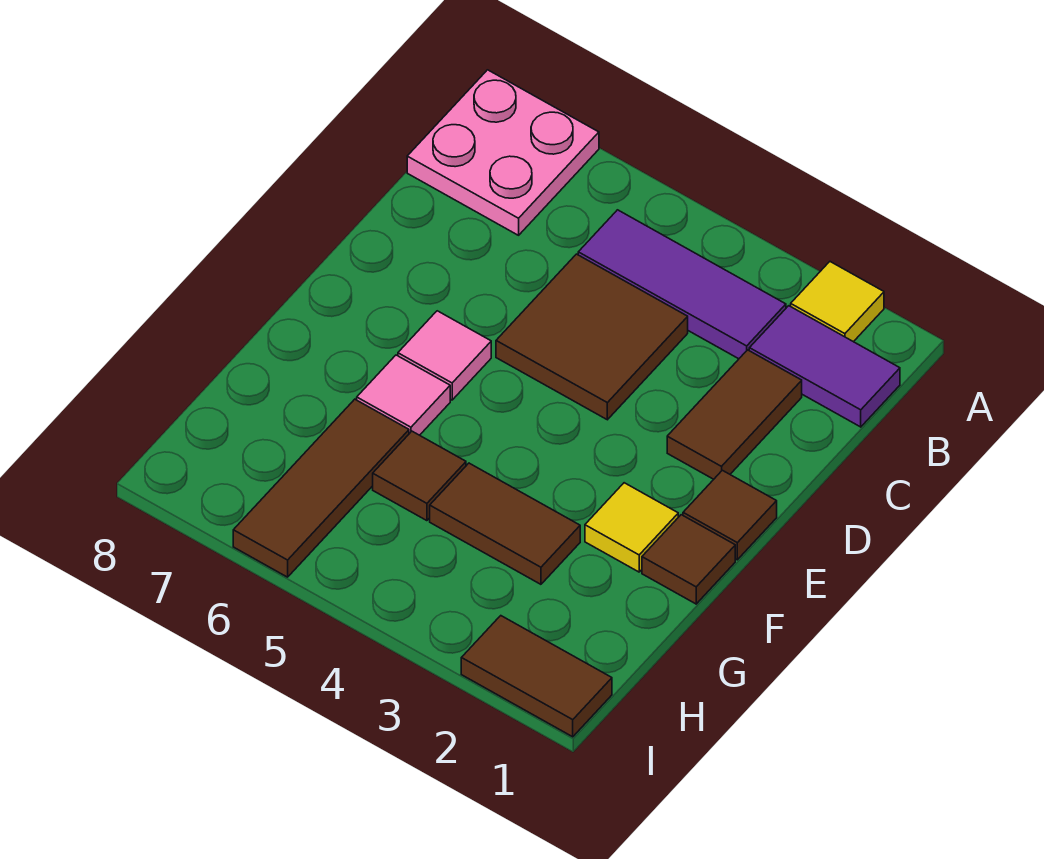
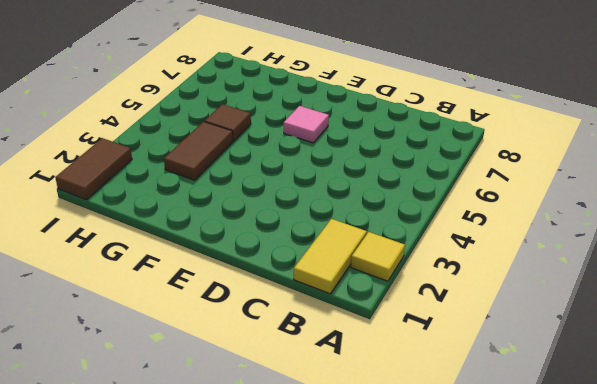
yellow 1x2 tile [294,219,367,294] -> purple 1x2 tile [749,306,900,427]
none -> pink 2x2 plate [407,70,599,235]
none -> purple 1x3 tile [578,210,786,359]
none -> brown 1x2 tile [667,350,802,479]

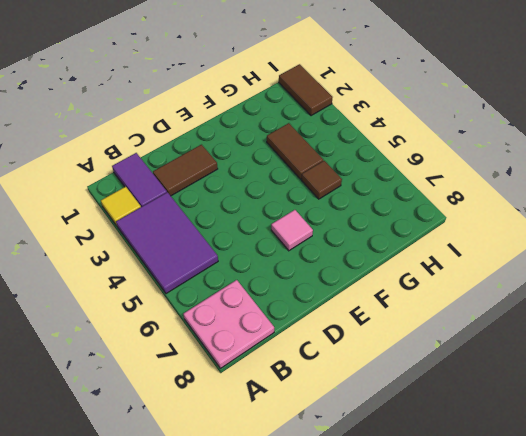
purple 2x3 tile [116,192,218,294] -> purple 1x3 tile [578,210,786,359]
none -> brown 2x2 tile [496,254,688,420]
none -> brown 1x1 tile [683,470,777,560]
none -> brown 1x1 tile [642,515,735,604]

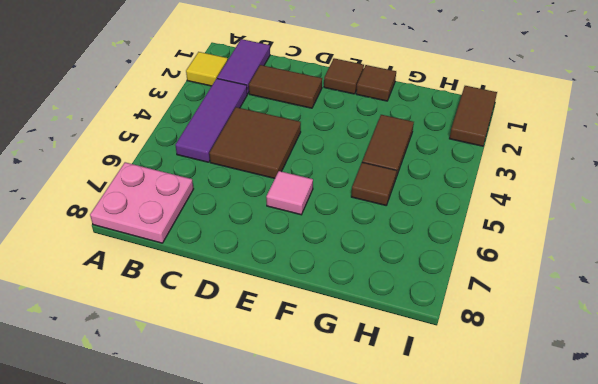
none -> yellow 1x1 tile [585,483,678,572]
none -> pink 1x1 tile [357,355,450,435]
none -> brown 1x3 tile [233,399,409,577]

